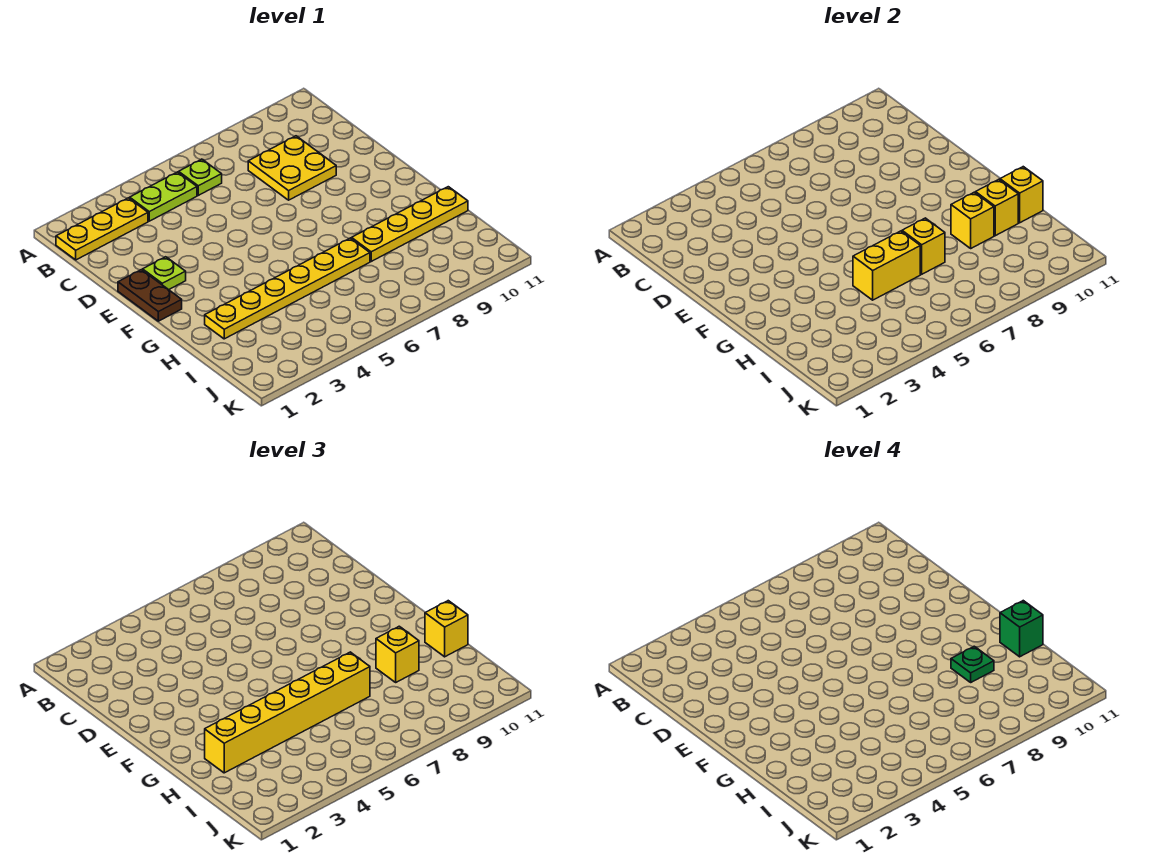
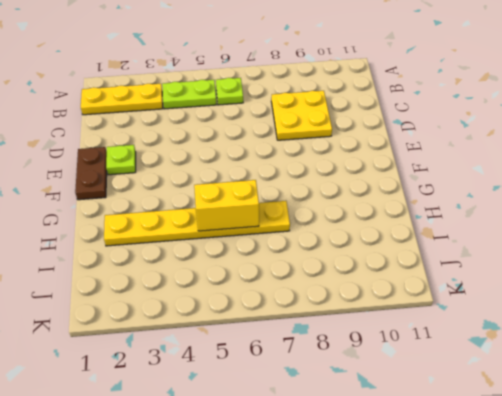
none -> yellow 1x4 plate [352,187,468,261]
none -> yellow 1x1 brick [902,218,945,274]
none -> yellow 1x1 brick [951,192,994,248]

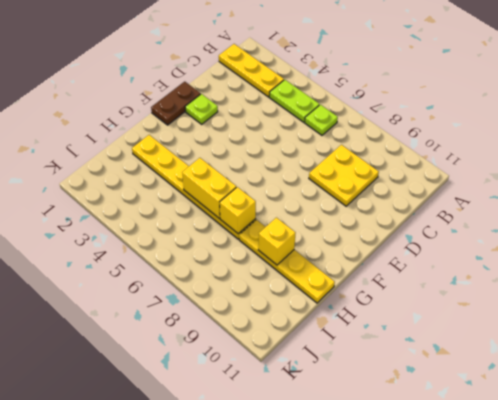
none -> yellow 1x1 brick [976,179,1018,236]
none -> yellow 1x1 brick [1000,167,1043,223]
none -> yellow 1x6 brick [205,652,370,773]

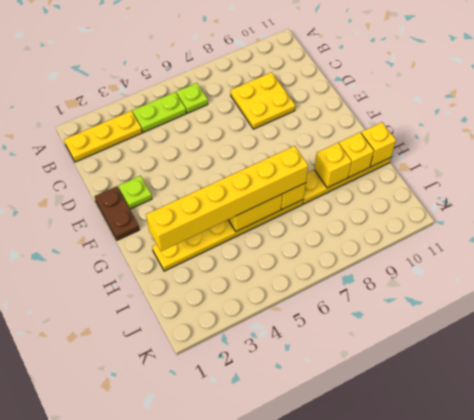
none -> yellow 1x1 brick [376,626,419,682]
none -> yellow 1x1 brick [425,601,468,657]
none -> green 1x1 plate [951,646,994,682]

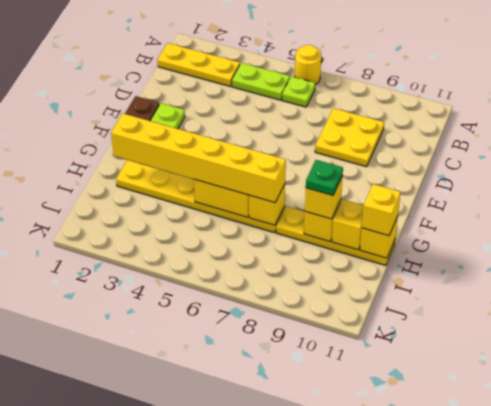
yellow 1x1 round brick [295,45,321,85] -> none
none -> green 1x1 brick [1000,601,1043,657]

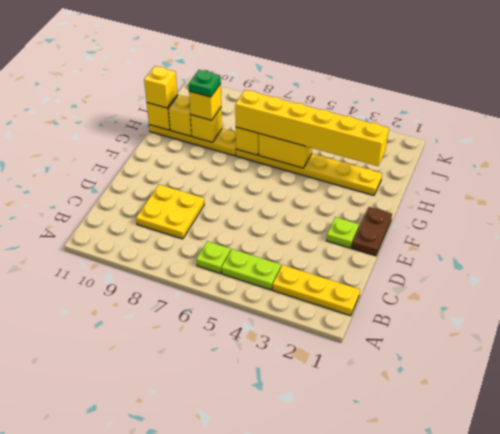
none -> green 1x1 brick [1000,601,1043,657]

